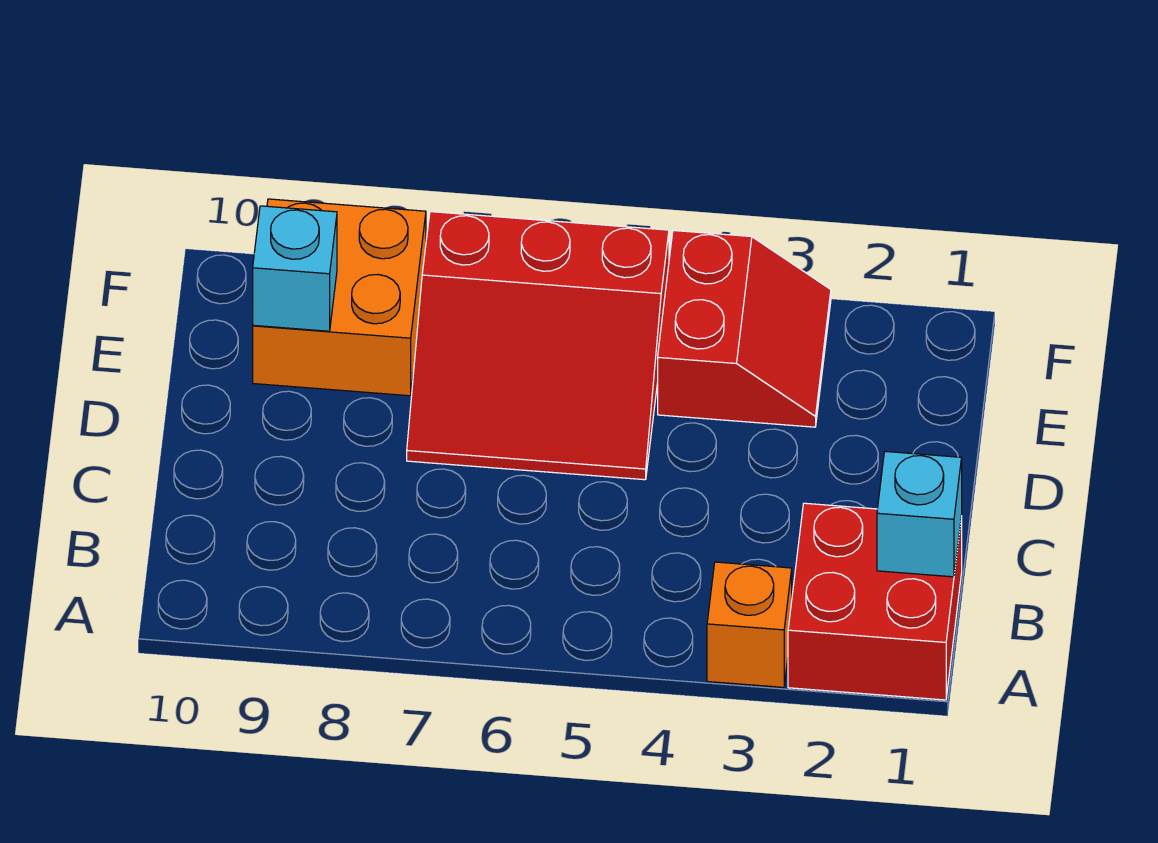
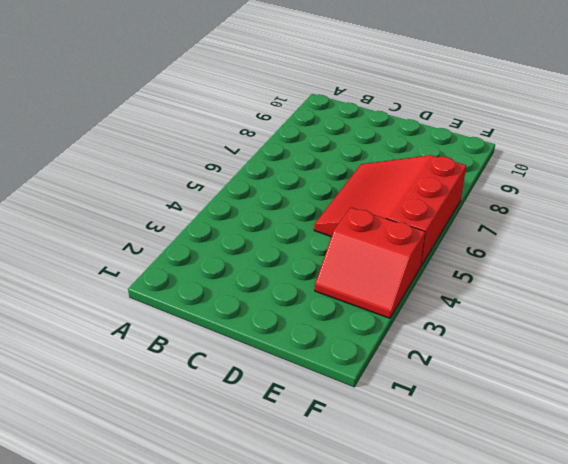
none -> red 2x2 brick [788,503,962,700]
none -> orange 1x1 brick [707,562,792,687]

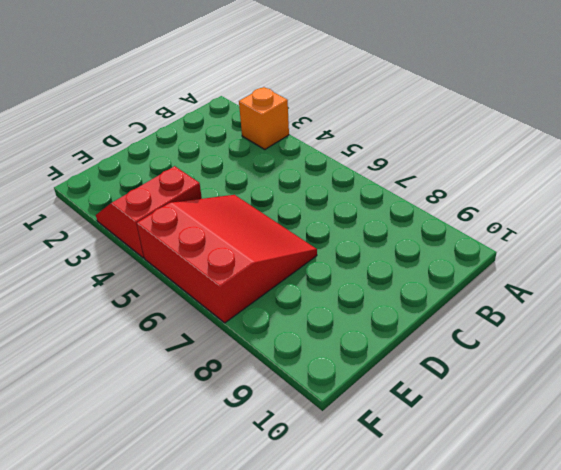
none -> red 2x2 brick [788,503,962,700]
none -> orange 2x2 brick [253,199,426,396]

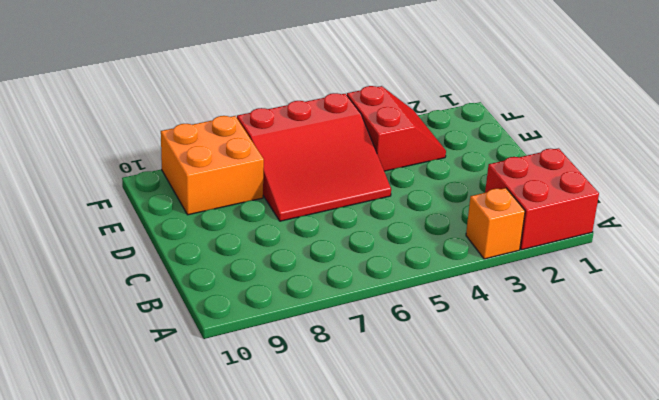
none -> cyan 1x1 brick [877,451,962,577]
none -> cyan 1x1 brick [253,206,337,331]

